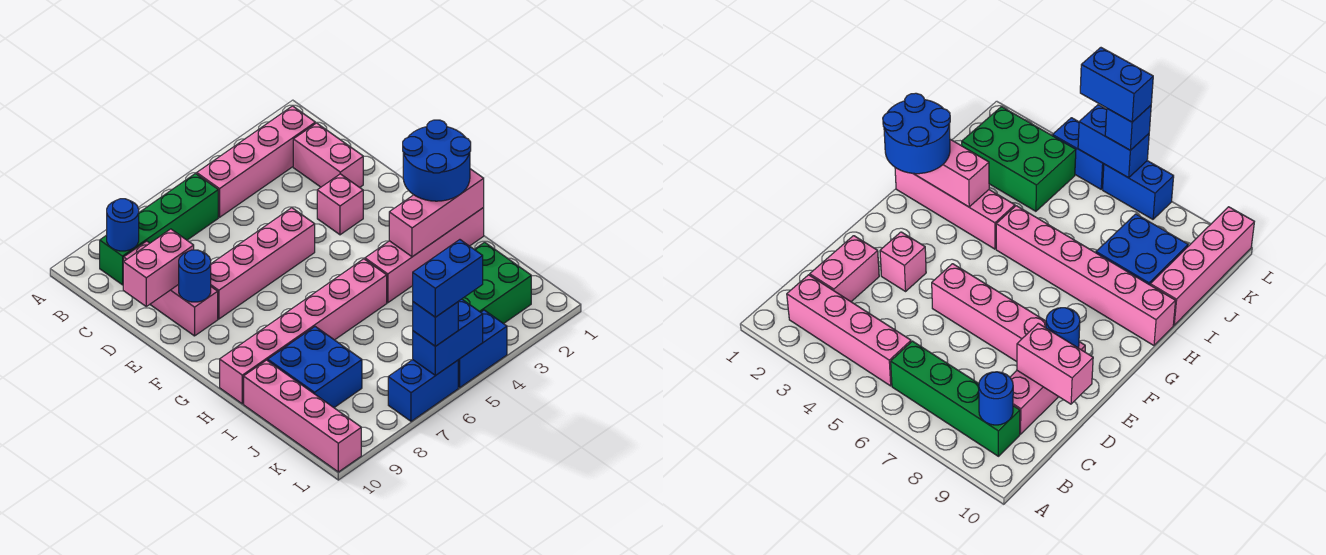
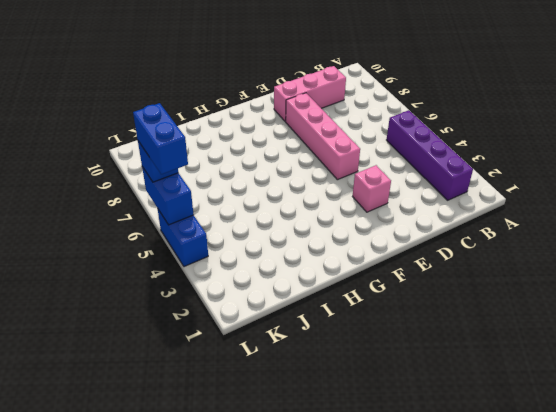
purple 1x4 brick [387,110,473,200] -> pink 1x4 brick [197,106,315,217]
none -> green 1x4 brick [100,174,218,285]
none -> pink 1x2 brick [293,123,363,187]
none -> pink 1x4 brick [365,208,484,303]

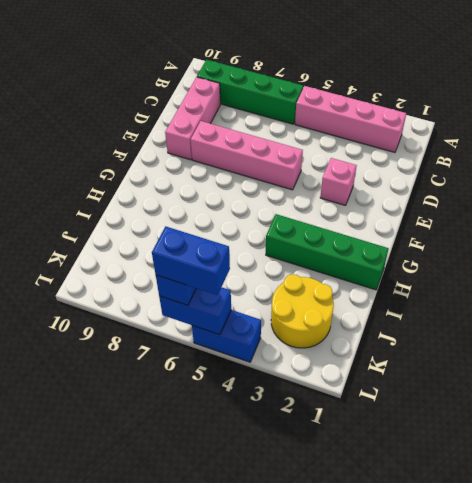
green 1x4 brick [266,214,389,290] -> pink 1x4 brick [365,208,484,303]
yellow 2x2 round brick [271,274,334,348] -> green 2x3 brick [462,242,531,324]
none -> pink 1x2 brick [293,123,363,187]
none -> pink 1x6 brick [220,259,387,404]
none -> blue 2x2 brick [268,327,362,407]

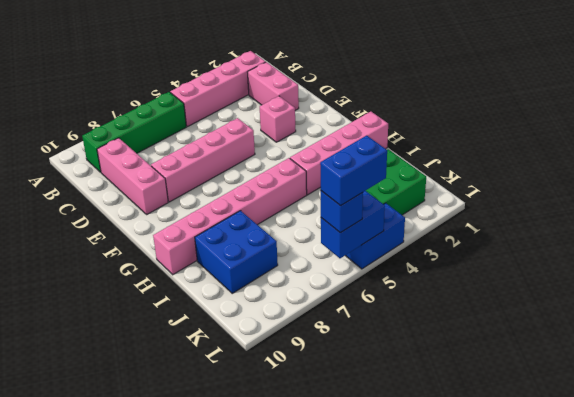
none -> pink 1x4 brick [244,360,361,472]
none -> blue 1x2 brick [388,360,458,421]
none -> blue 1x1 round brick [107,199,139,251]

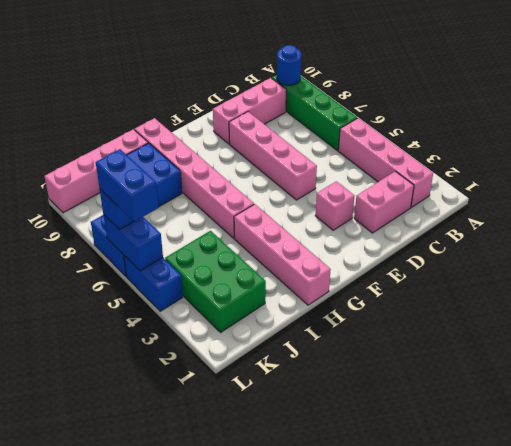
none -> pink 1x2 brick [123,229,194,306]
none -> blue 1x1 round brick [179,250,211,302]
none -> pink 1x3 brick [389,169,484,257]

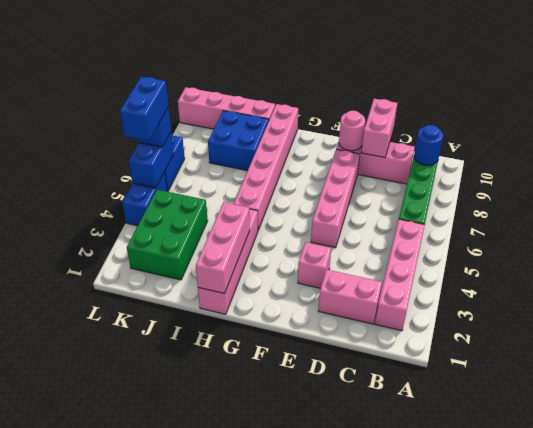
pink 1x1 round brick [339,111,365,151] -> blue 1x1 round brick [179,250,211,302]
none -> blue 2x2 round brick [403,120,471,201]

